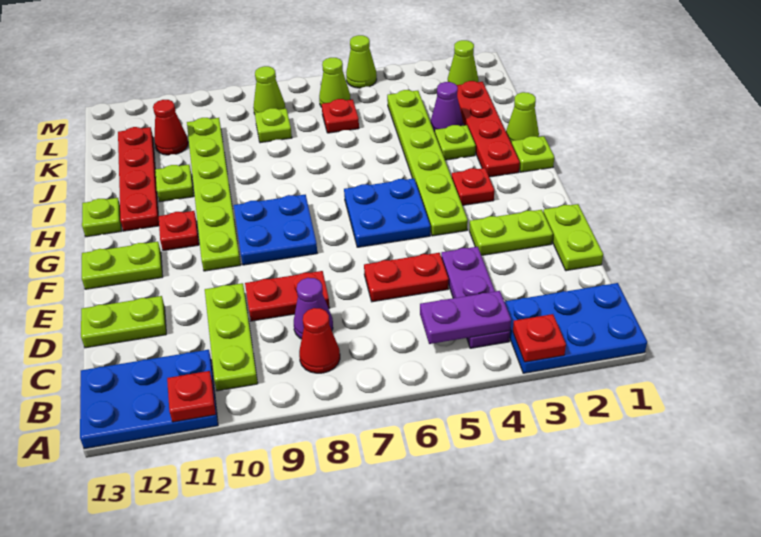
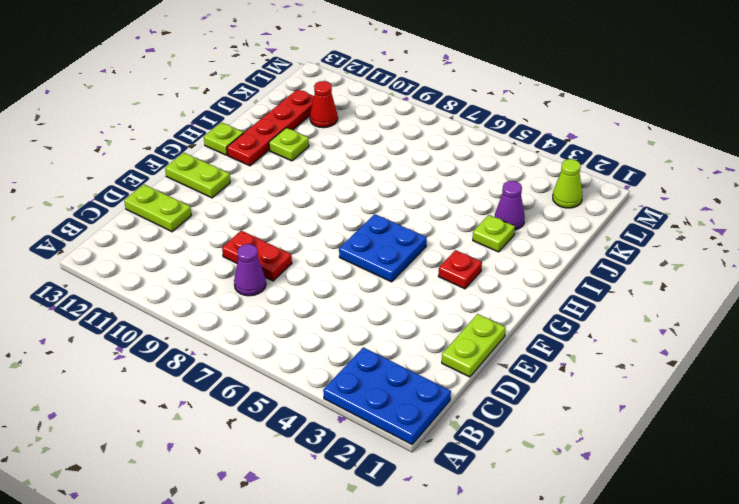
none -> blue 2x3 plate [80,350,218,449]
none -> purple 1x3 plate [441,247,510,348]
none -> red 1x1 cone [299,308,340,373]
none -> lime 1x3 plate [205,283,258,391]

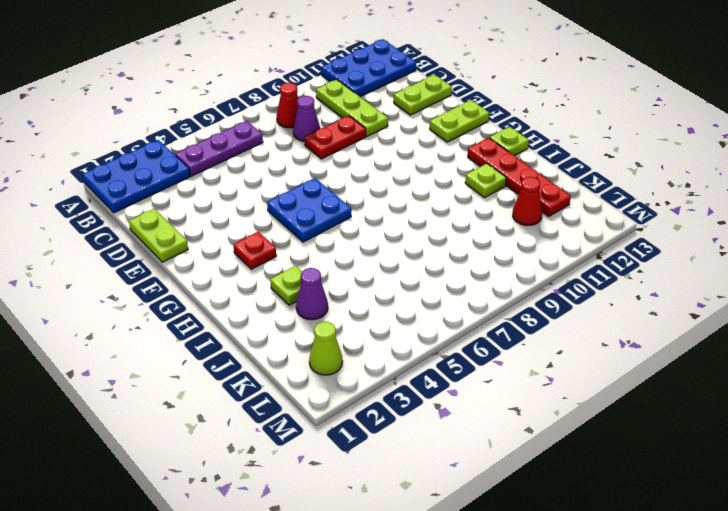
purple 1x3 plate [175,121,263,176] -> purple 1x3 plate turned to [441,247,510,348]
none -> red 1x2 plate [364,253,449,302]
none -> lime 1x2 plate [469,210,553,256]
none -> lime 1x6 plate [387,90,468,236]
none -> blue 2x2 plate [234,195,317,265]

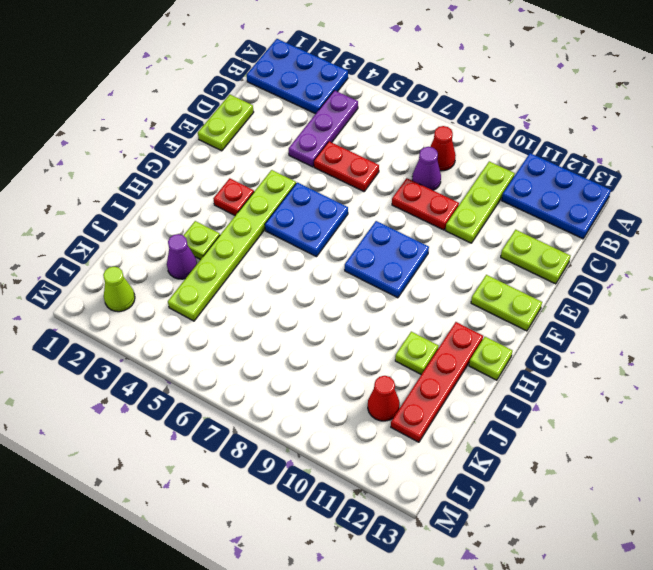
none -> lime 1x2 plate [469,210,553,256]
none -> lime 1x6 plate [187,118,241,271]
none -> red 1x1 plate [159,211,199,251]
none -> lime 1x1 plate [512,136,554,172]

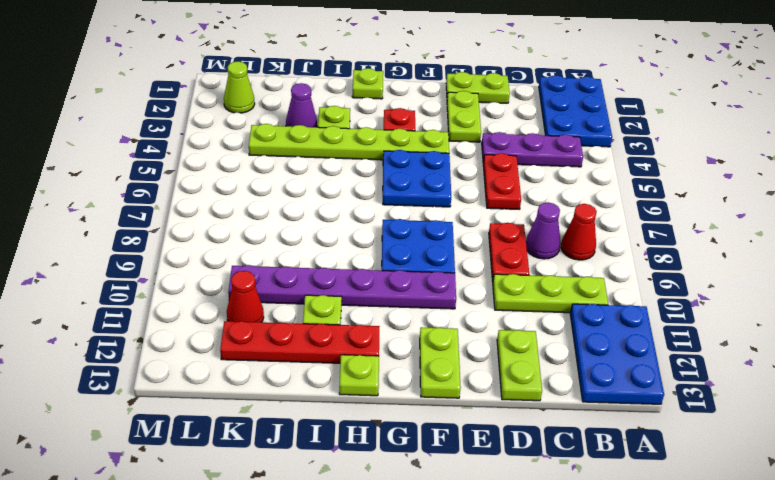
purple 1x6 plate [228,265,456,309] -> lime 1x6 plate [187,118,241,271]
none -> red 1x1 plate [159,211,199,251]
none -> red 1x4 plate [457,81,520,177]
none -> lime 1x1 cone [506,92,539,143]
none -> red 1x1 plate [322,99,359,133]

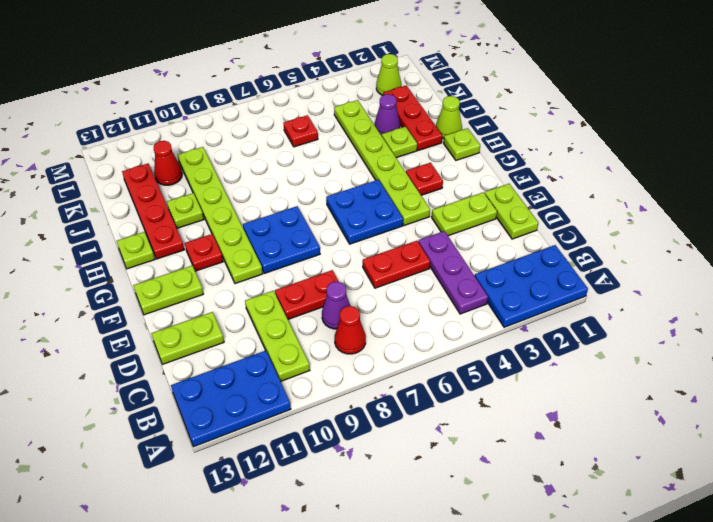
red 1x3 plate [383,86,442,151] -> red 1x4 plate [457,81,520,177]
none -> lime 1x1 plate [255,108,292,143]
none -> lime 1x1 cone [319,58,351,107]
none -> lime 1x1 cone [253,66,285,114]
none -> lime 1x1 cone [346,35,377,88]

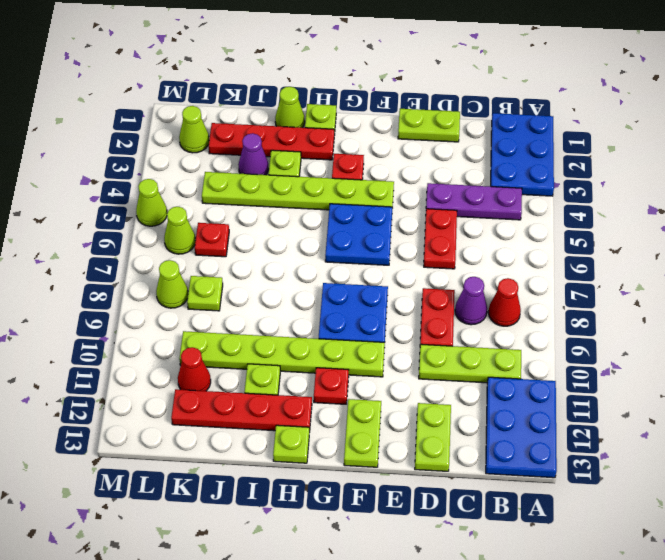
none -> lime 1x2 plate [469,210,553,256]
none -> red 1x1 plate [513,314,566,362]
none -> red 1x1 plate [167,371,216,422]
none -> purple 1x2 plate [420,291,511,344]

